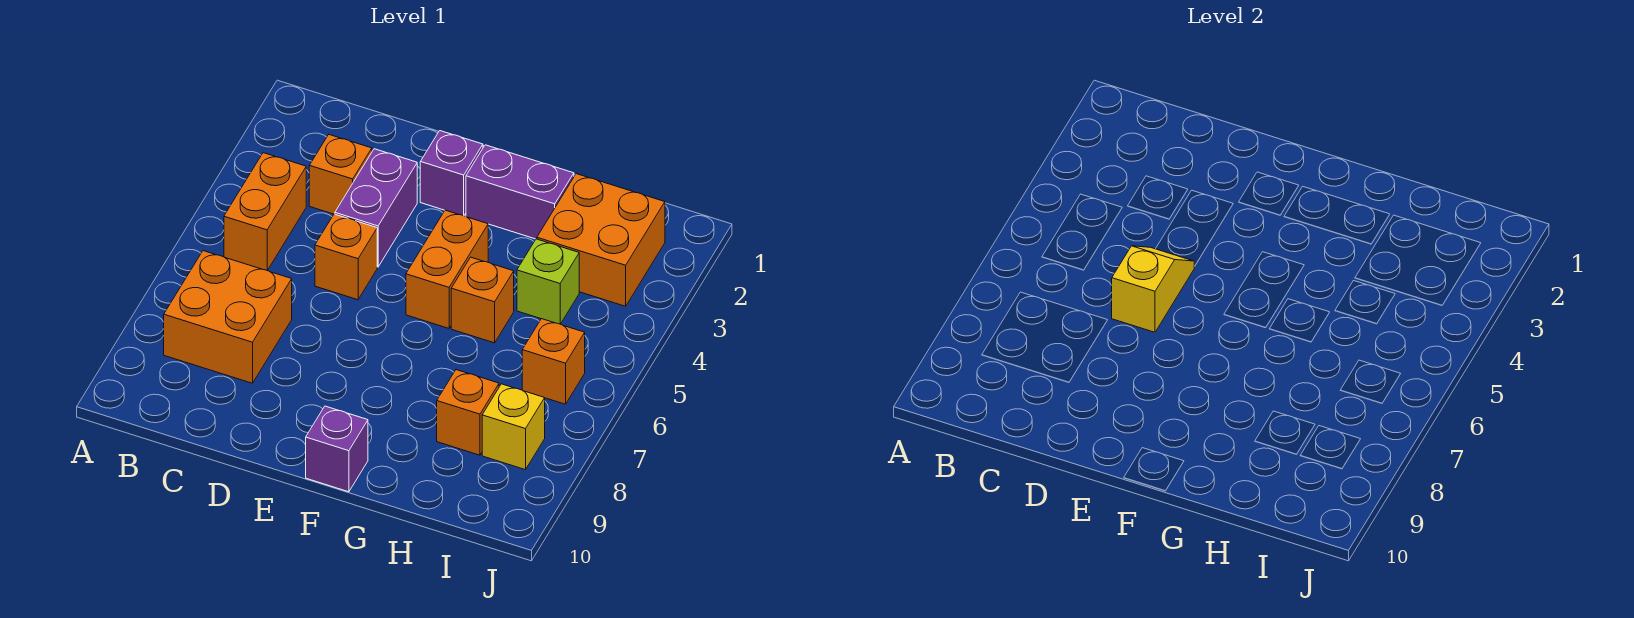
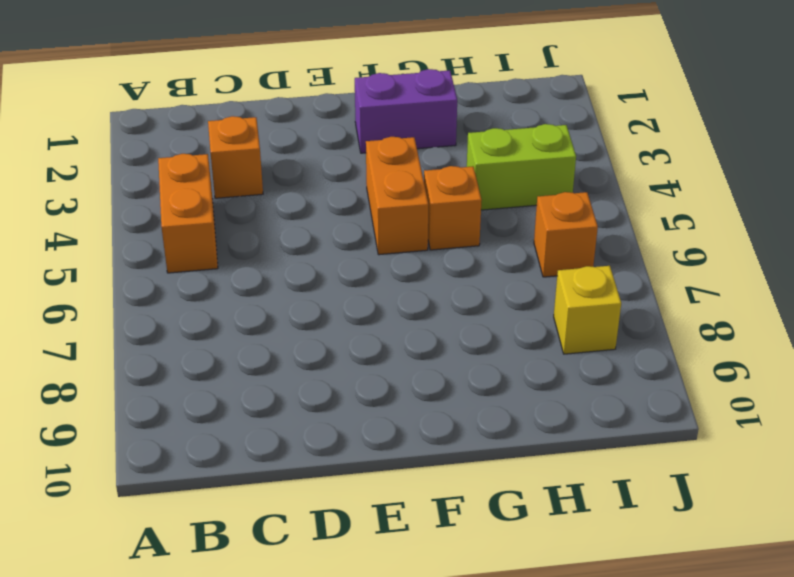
lime 1x2 brick [467,124,576,210] -> lime 1x1 brick [517,239,579,324]
none -> orange 2x2 brick [164,251,292,383]
none -> purple 1x2 brick [335,149,417,267]
none -> orange 1x1 brick [315,214,377,300]

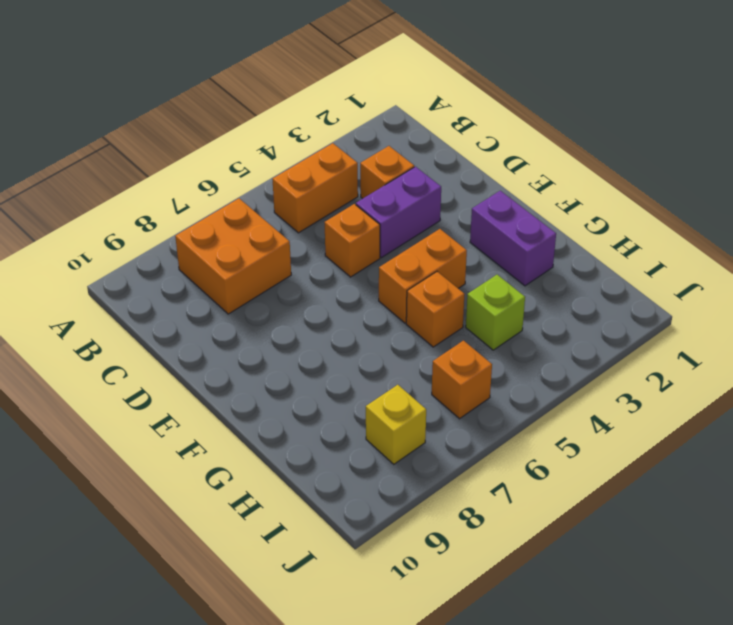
none -> purple 1x1 brick [420,131,483,216]
none -> purple 1x1 brick [306,406,368,492]
none -> orange 2x2 brick [537,174,665,306]

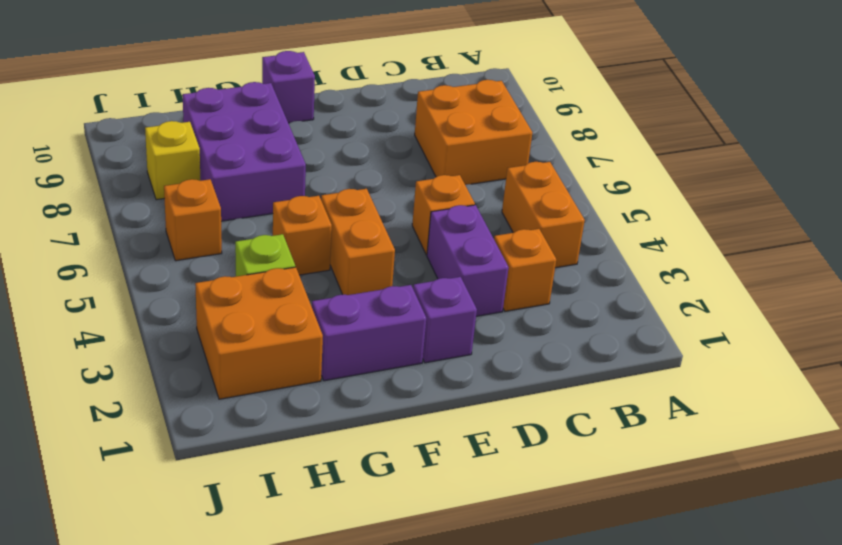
purple 2x3 brick [183,82,306,221] -> orange 1x1 brick [437,370,499,455]
none -> yellow 1x2 slope [1112,246,1194,332]

